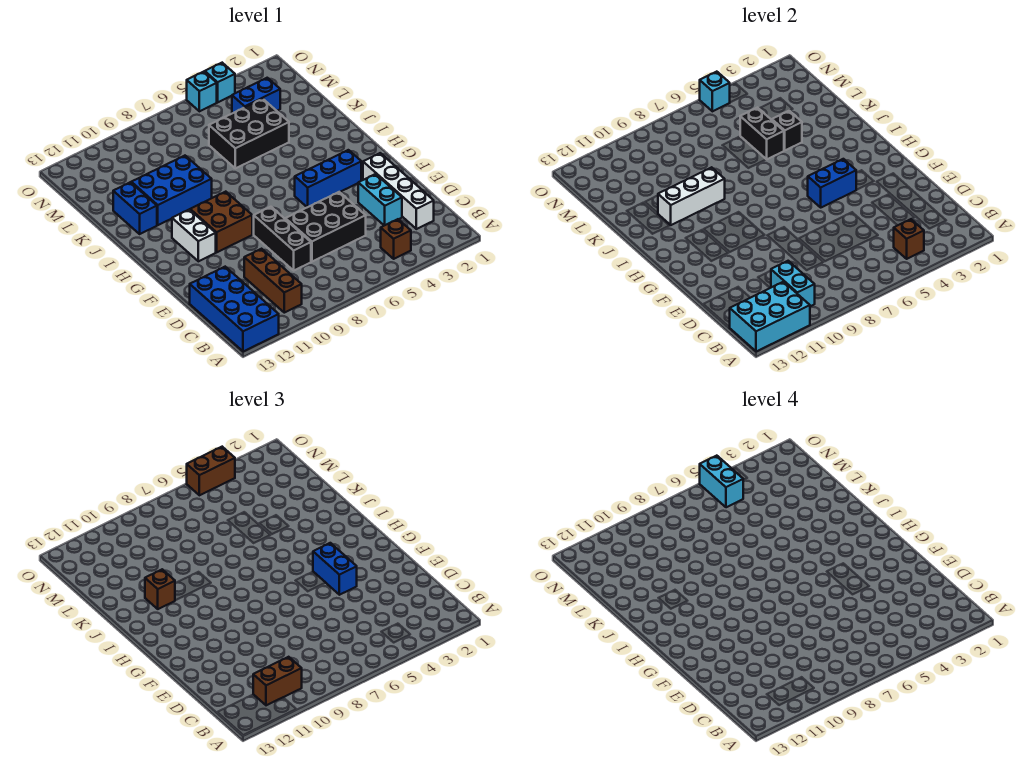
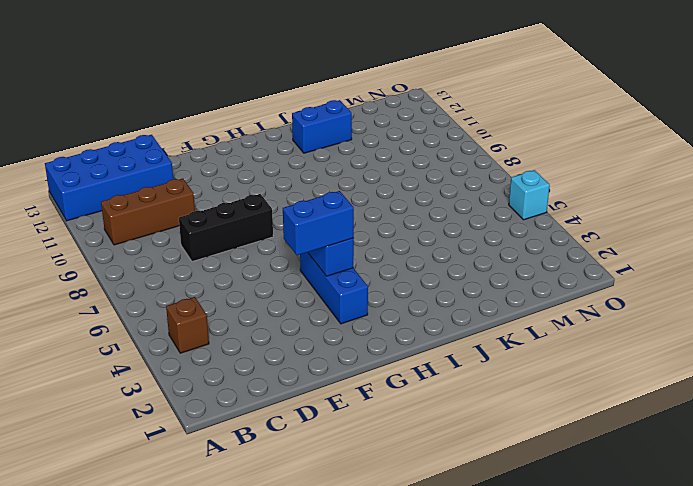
none -> white 1x4 brick [363,153,434,229]
none -> cyan 1x2 brick [358,174,402,226]
none -> black 2x3 brick [285,192,366,262]

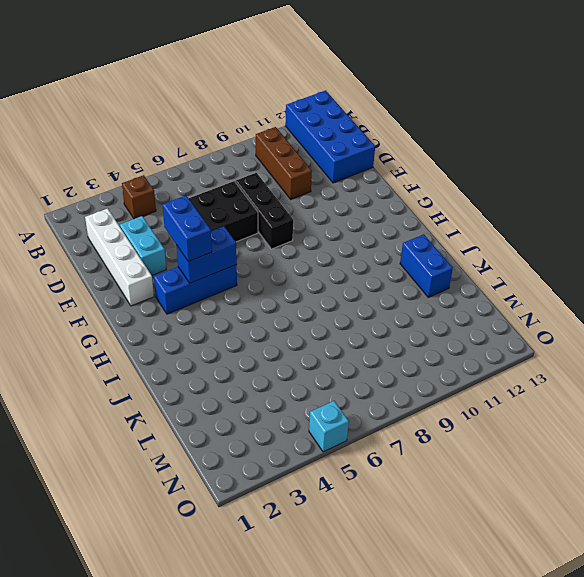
none -> brown 2x2 brick [190,192,252,252]
none -> white 1x2 brick [172,209,216,261]
none -> blue 2x3 brick [131,156,212,225]

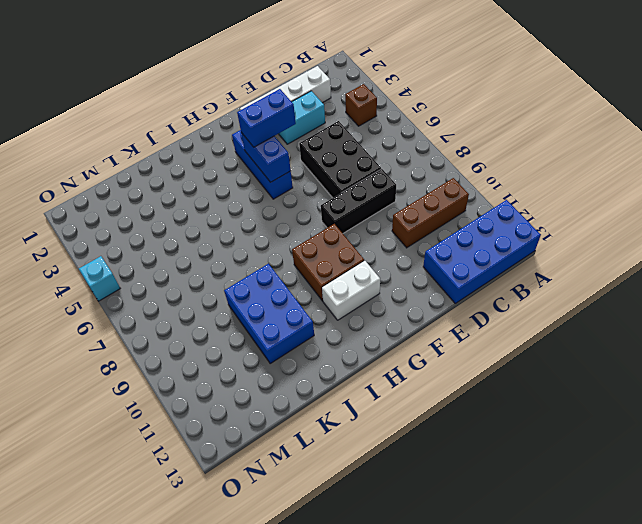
none -> blue 1x2 brick [113,182,157,234]
none -> black 2x3 brick [209,99,289,168]
none -> blue 1x2 brick [232,78,280,113]

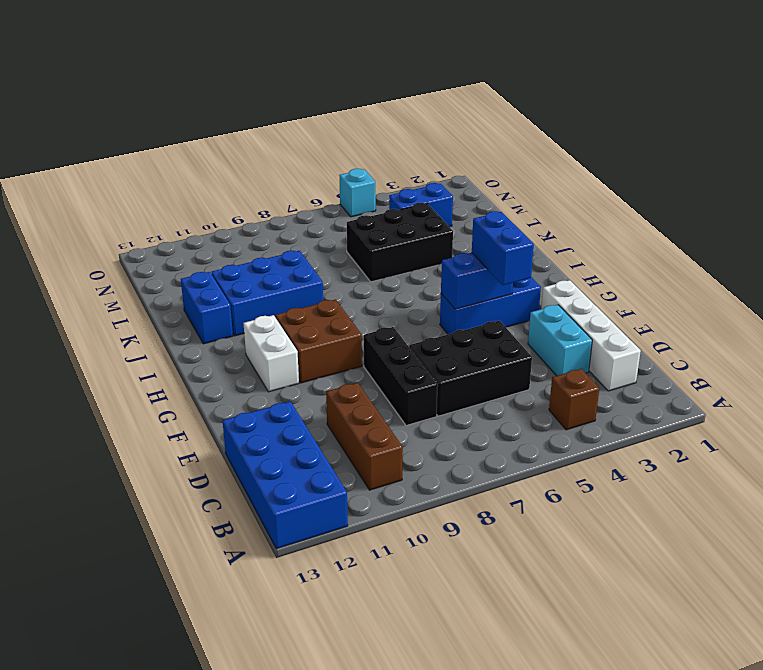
none -> cyan 1x1 brick [205,63,235,102]
none -> cyan 2x3 brick [729,282,810,352]
none -> brown 1x1 brick [894,219,924,259]

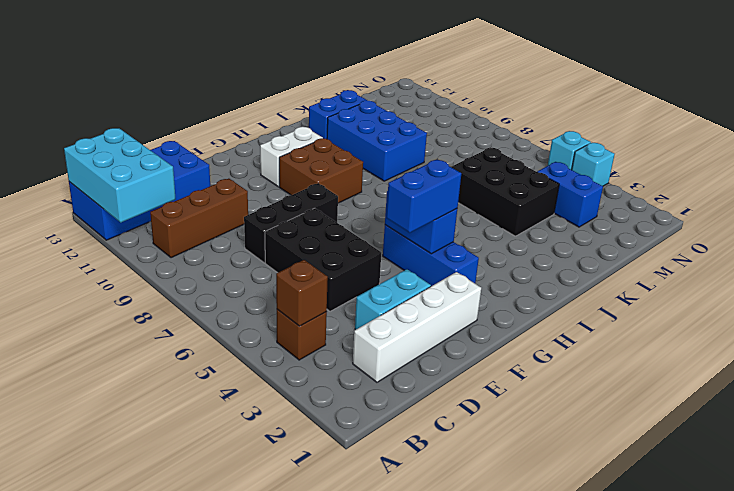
none -> cyan 1x2 brick [771,261,815,306]
none -> white 1x3 brick [658,167,725,225]
none -> black 1x1 brick [772,111,802,150]

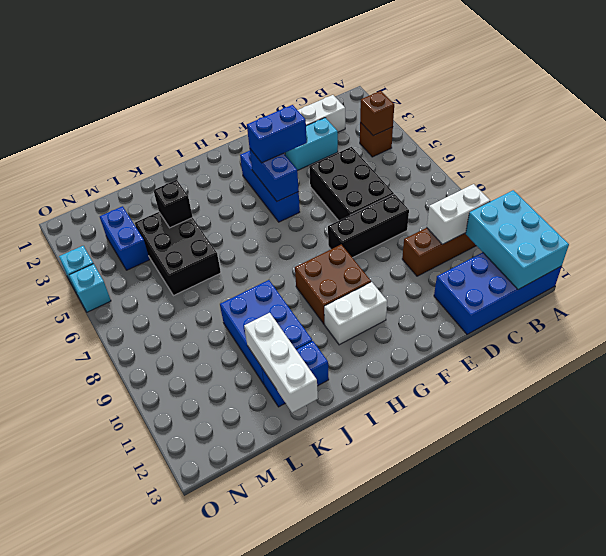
white 1x2 brick [427,184,490,244] -> cyan 1x2 brick [771,261,815,306]
white 1x3 brick [244,313,318,413] -> white 1x3 brick moved to [658,167,725,225]
none -> black 1x2 brick [740,108,784,160]
none -> cyan 1x1 brick [700,72,730,111]
none -> brown 1x2 brick [253,657,302,705]

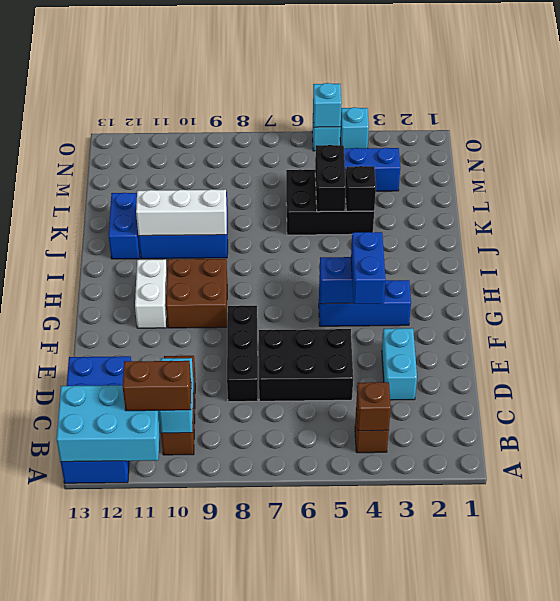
none -> white 1x4 brick [363,153,434,229]
none -> brown 1x1 brick [145,569,175,609]
none -> brown 1x2 brick [187,447,235,495]

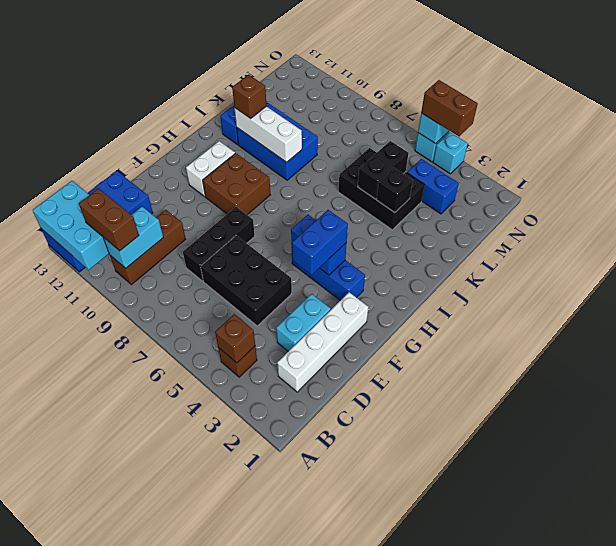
none -> cyan 1x2 brick [700,456,743,507]

